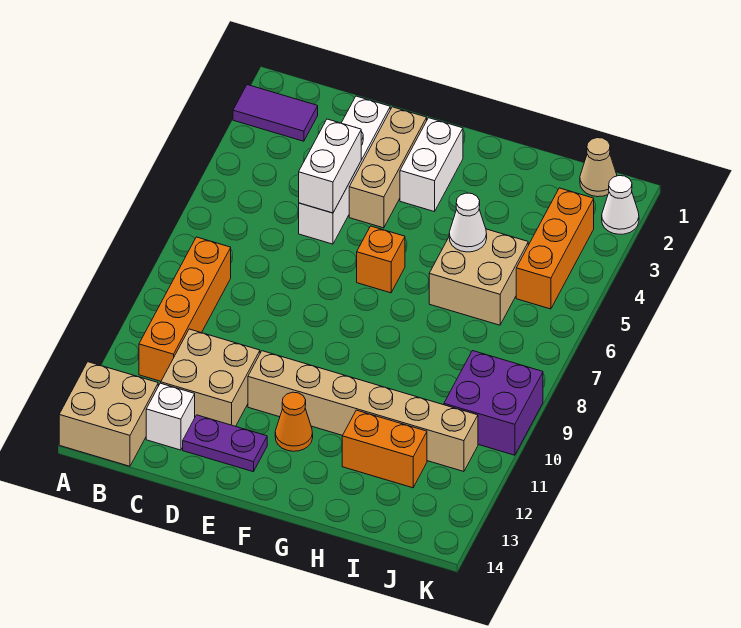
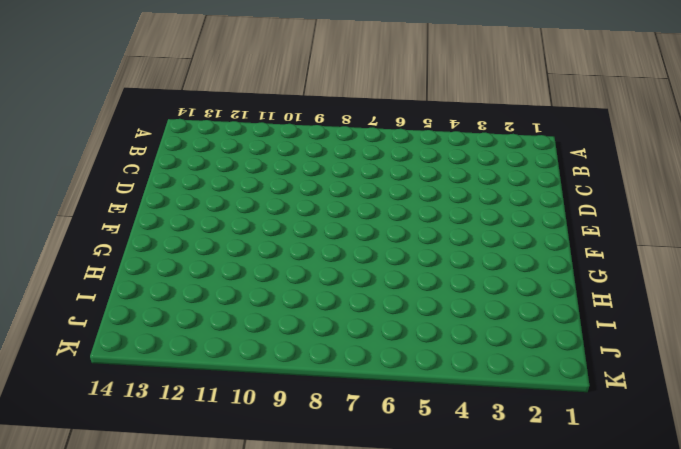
none -> purple 1x2 tile [233,85,318,141]
none -> tan 2x2 brick [59,362,158,466]
none -> orange 1x4 brick [139,237,231,381]

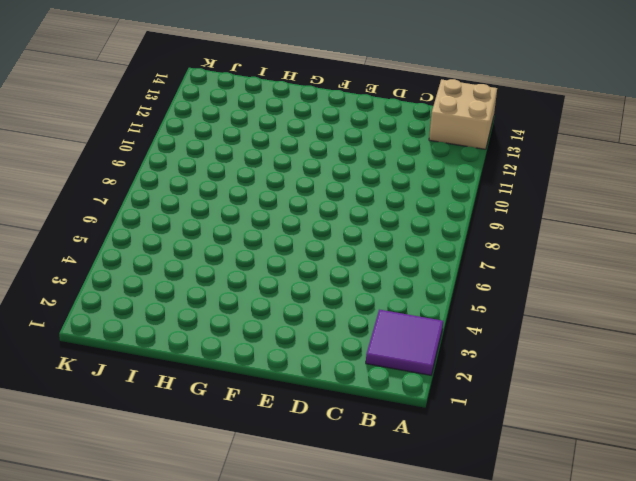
purple 2x2 tile [366,310,443,375] -> purple 1x2 tile [233,85,318,141]
none -> orange 1x4 brick [139,237,231,381]
none -> tan 2x2 brick [161,329,260,426]
none -> white 1x1 brick [146,383,195,450]

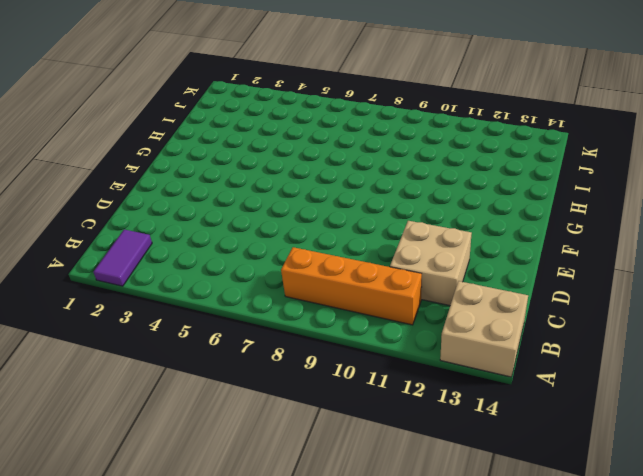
none -> white 1x1 brick [146,383,195,450]
none -> white 1x4 brick [299,96,390,244]
none -> purple 1x2 plate [183,415,267,472]

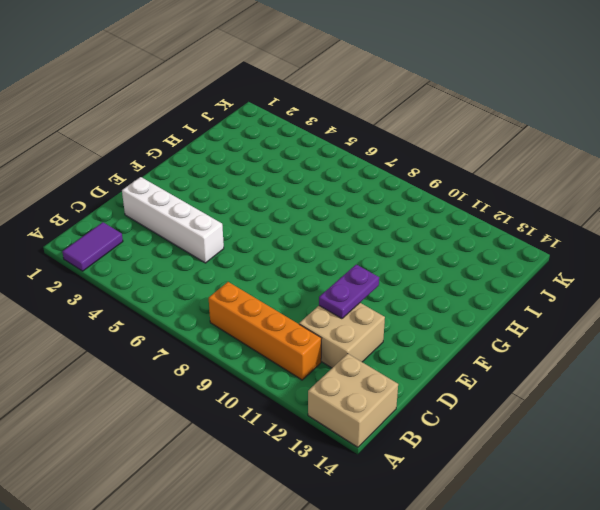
purple 1x2 plate [319,265,379,319] -> purple 1x2 plate moved to [183,415,267,472]
none -> white 1x1 brick [146,383,195,450]
none -> tan 1x3 brick [349,107,427,228]
none -> tan 1x6 brick [248,351,478,471]

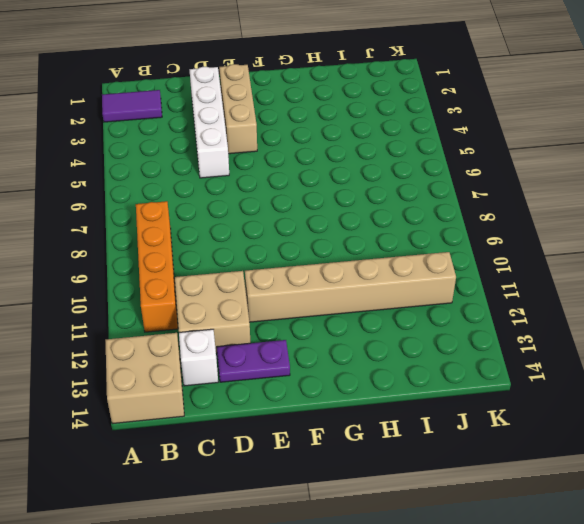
none -> white 1x2 brick [400,118,463,212]
none -> orange 1x1 brick [357,226,405,293]
none -> orange 1x1 cone [275,392,313,451]

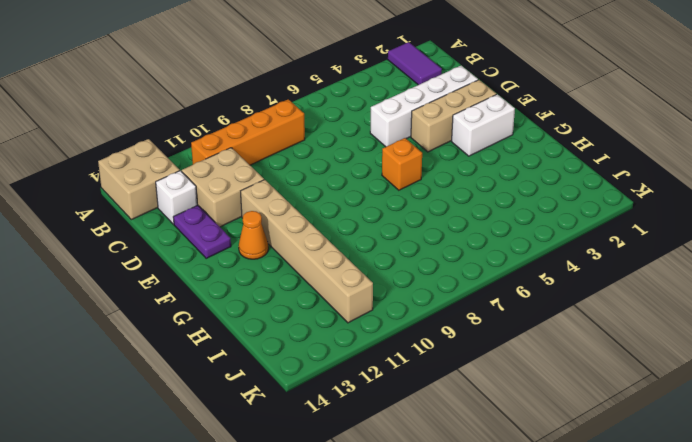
none -> tan 2x2 brick [429,229,528,325]
none -> orange 1x2 brick [342,410,427,488]
none -> tan 1x1 cone [580,138,617,197]

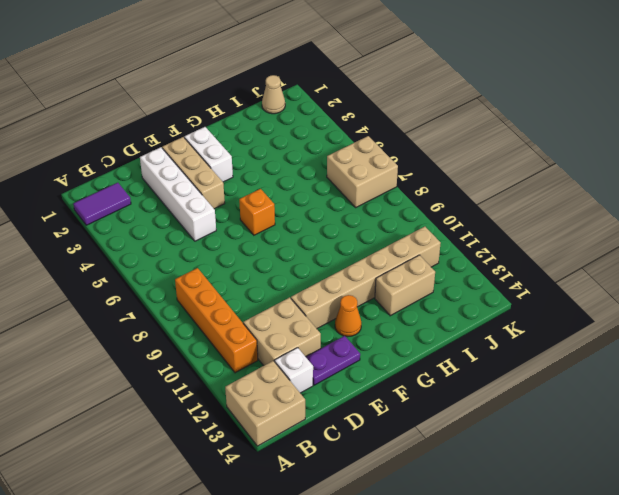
tan 1x2 brick [375,255,435,316] -> orange 1x2 brick [342,410,427,488]
tan 2x2 brick [327,136,398,207] -> tan 2x2 brick moved to [429,229,528,325]
none -> orange 1x3 brick [516,188,594,309]
none -> purple 2x2 brick [444,351,543,455]
none -> white 1x1 cone [602,176,639,234]

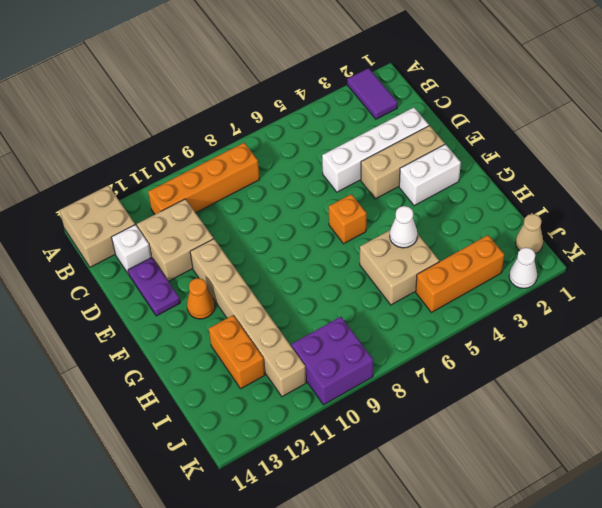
none -> white 1x2 brick [299,119,361,213]

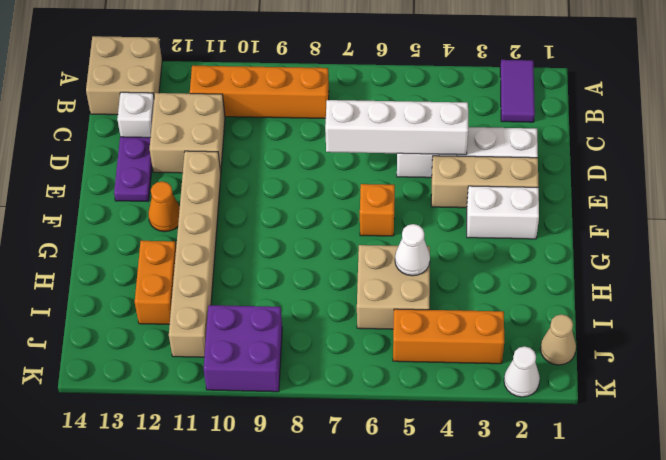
white 1x4 brick [325,100,468,155] -> white 1x2 brick [299,119,361,213]

